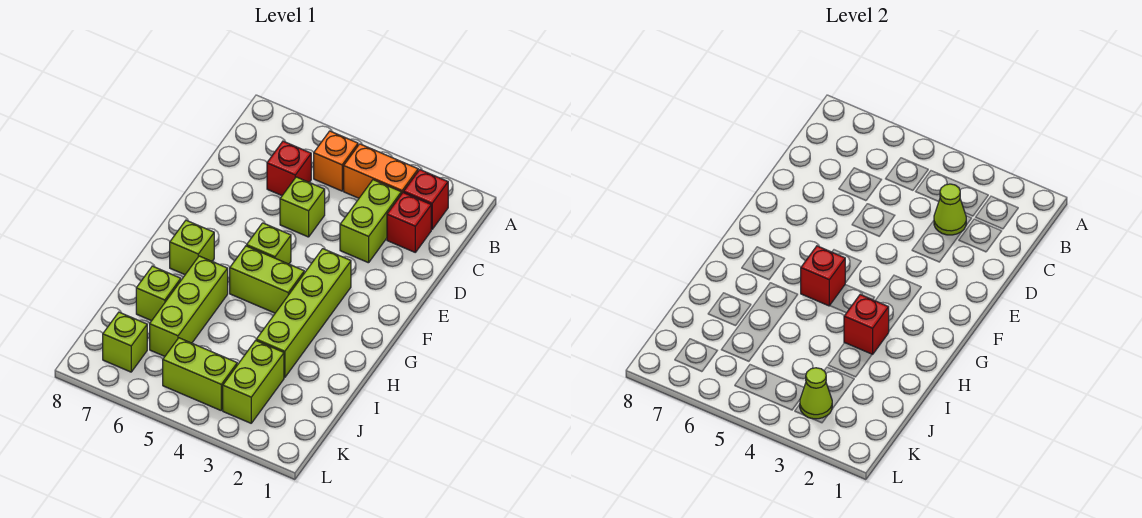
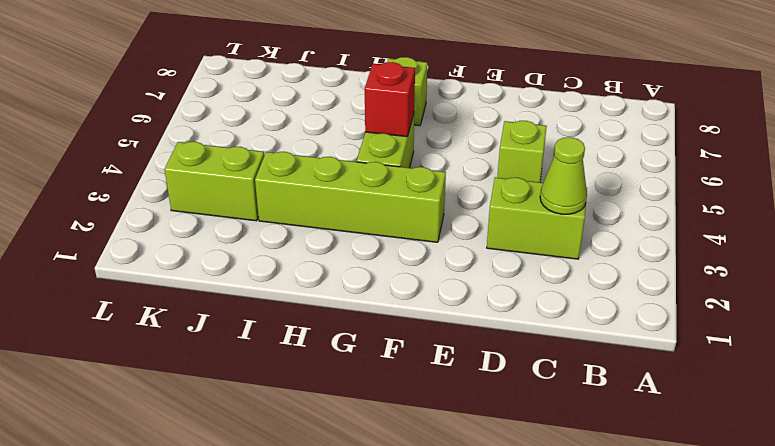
none -> red 1x1 brick [404,170,448,229]
none -> orange 1x2 brick [344,144,418,198]
none -> orange 1x1 brick [314,131,358,191]

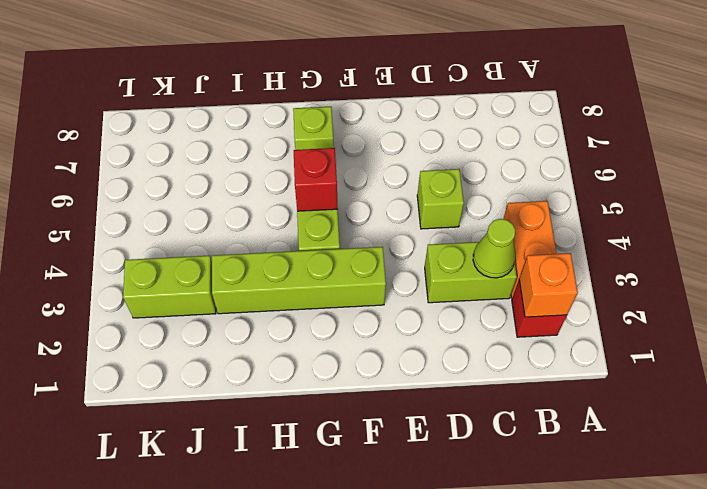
orange 1x1 brick [519,253,578,317] -> orange 1x1 brick moved to [314,131,358,191]
none -> red 1x1 brick [387,193,431,252]
none -> red 1x1 brick [267,141,311,195]
none -> lime 1x1 brick [247,223,291,264]

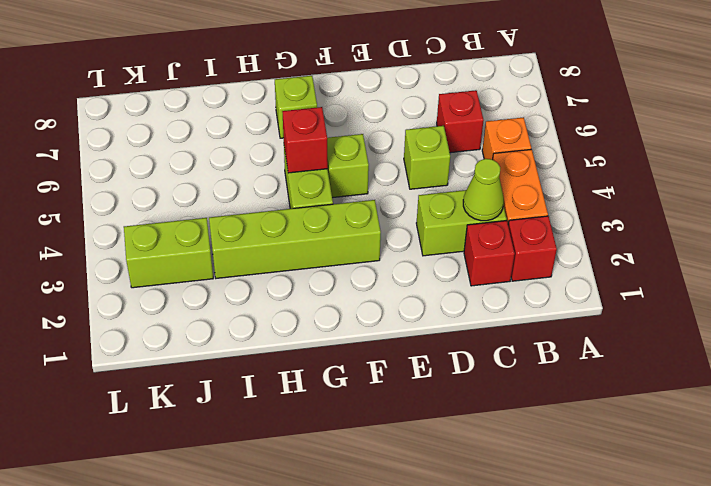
none -> lime 1x3 brick [150,256,228,356]
none -> lime 1x1 brick [136,266,181,321]
none -> lime 1x2 brick [163,338,237,410]

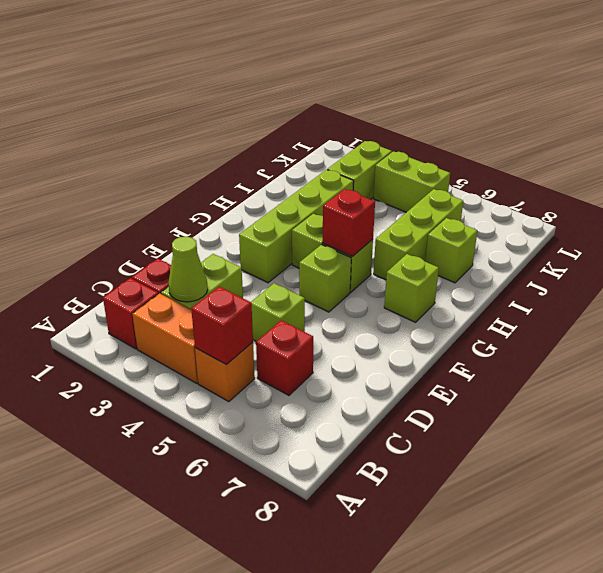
red 1x1 brick [191,287,253,364] -> red 1x1 brick moved to [844,295,889,354]
none -> lime 1x1 brick [103,312,147,372]
none -> lime 1x1 cone [800,368,832,419]

